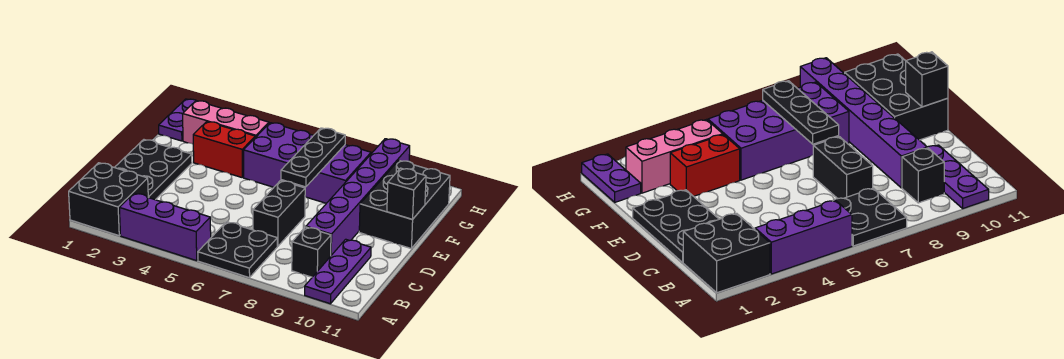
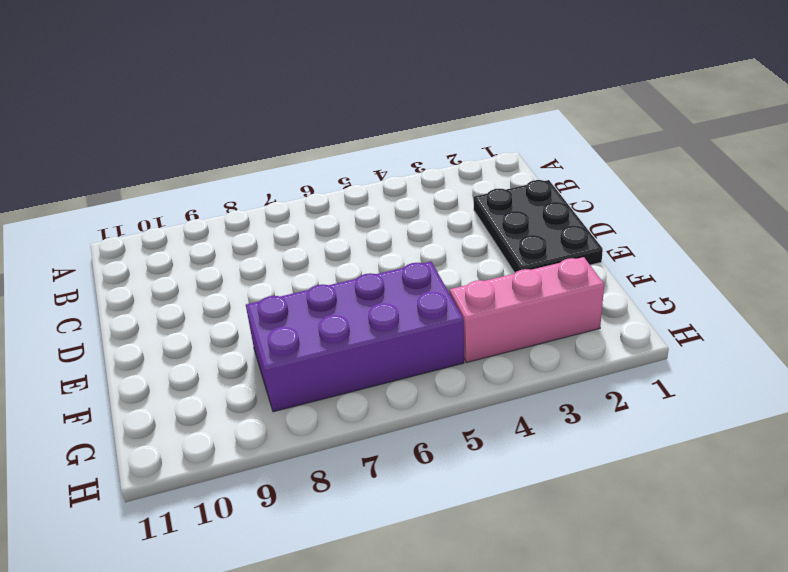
none -> black 2x2 brick [69,163,148,236]
none -> purple 1x3 brick [119,193,211,261]
none -> black 2x2 plate [198,222,277,278]

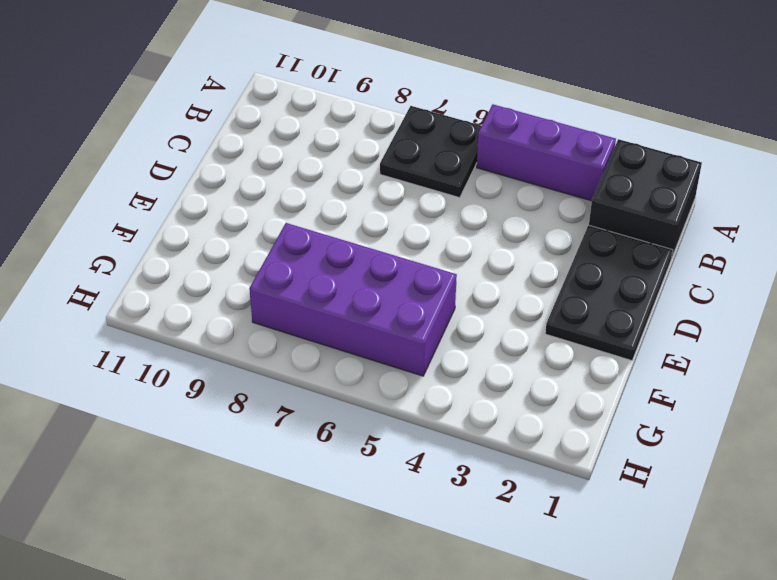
none -> purple 1x3 plate [305,239,371,304]
none -> black 1x1 brick [292,227,331,277]
none -> black 1x2 brick [253,181,305,246]

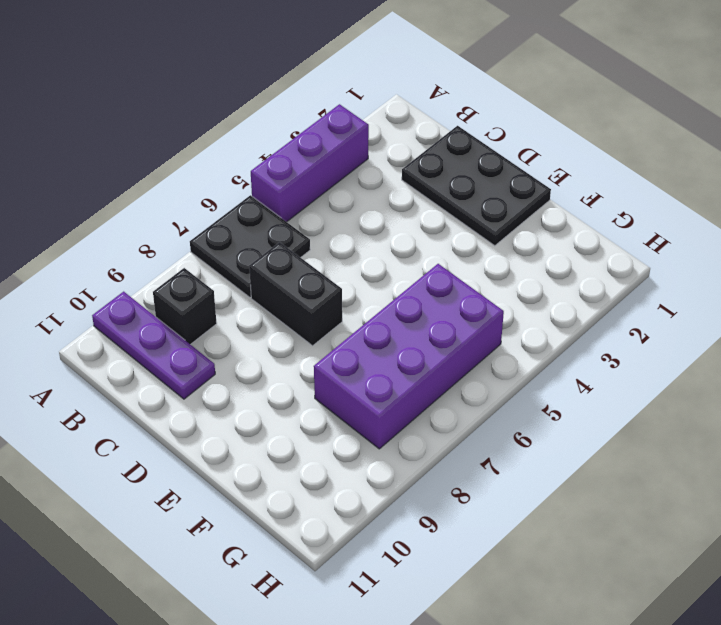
none -> black 2x2 brick [69,163,148,236]
none -> purple 1x6 brick [306,139,410,255]
none -> black 2x3 brick [359,160,450,248]

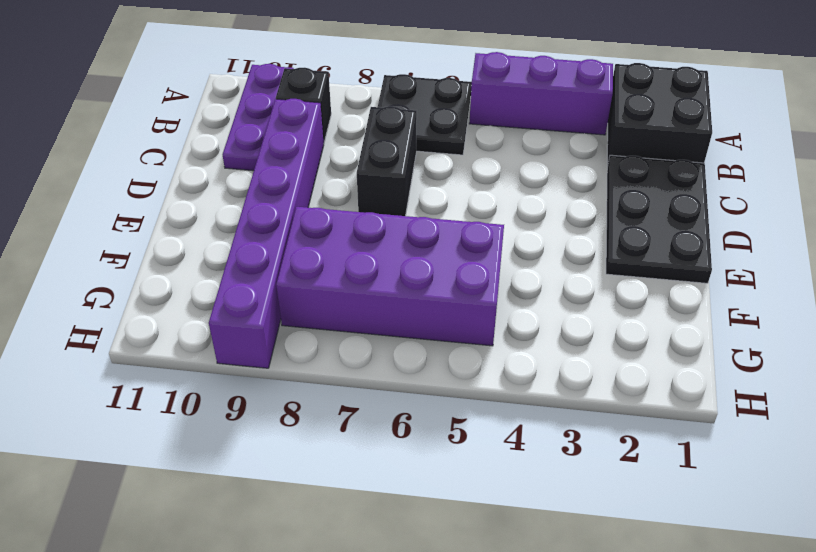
none -> black 2x3 brick [359,160,450,248]
none -> red 1x2 brick [193,122,255,177]
none -> purple 1x2 plate [159,99,196,141]

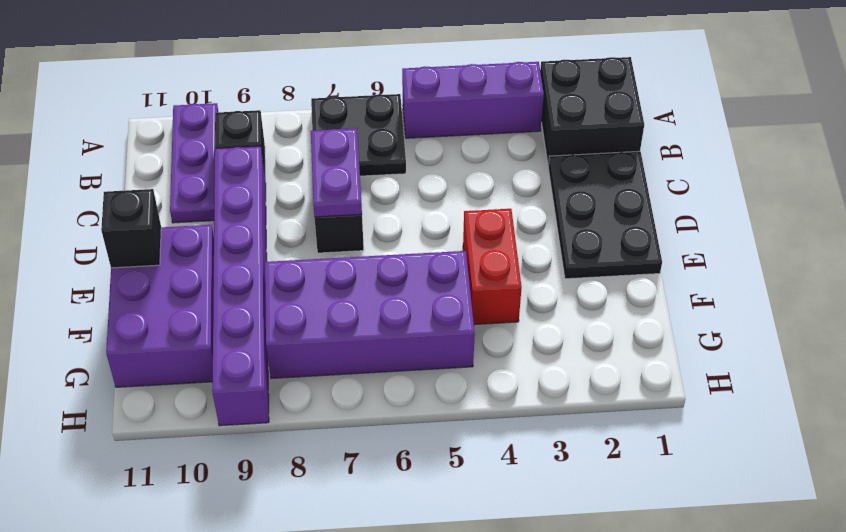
purple 1x2 plate [311,128,362,217] -> purple 1x2 plate moved to [159,99,196,141]
red 1x2 brick [463,209,522,325] -> red 1x2 brick turned to [193,122,255,177]
purple 2x3 brick [106,225,214,387] -> black 2x3 brick [359,160,450,248]
none -> pink 1x3 brick [183,101,269,144]
none -> black 1x3 plate [281,128,345,187]

